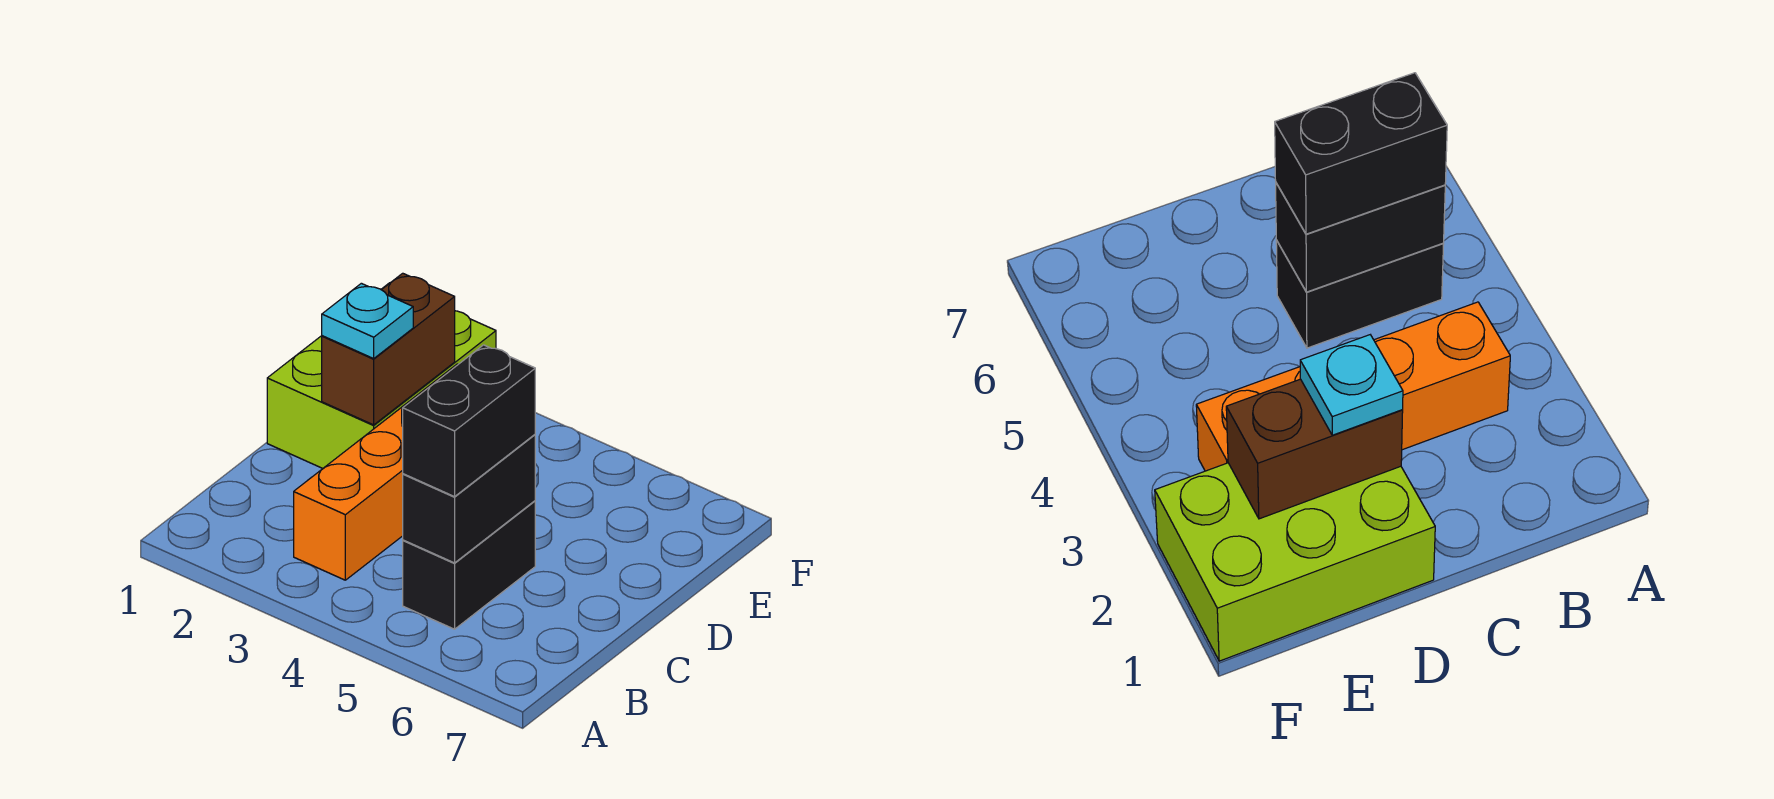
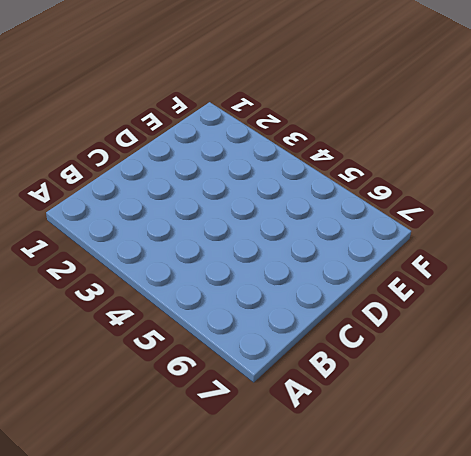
none -> orange 1x4 brick [294,364,458,580]
none -> black 1x2 brick [403,501,535,629]

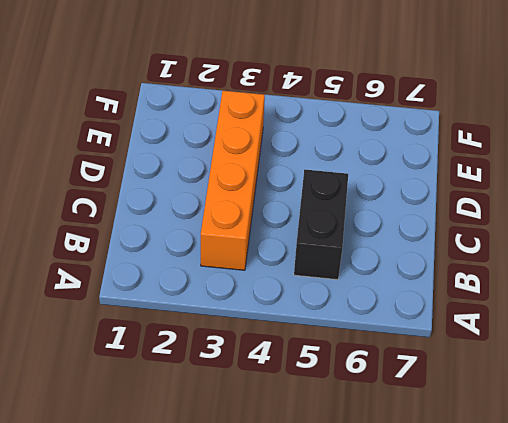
none -> lime 2x3 brick [267,284,496,468]
none -> black 1x2 brick [403,435,535,563]

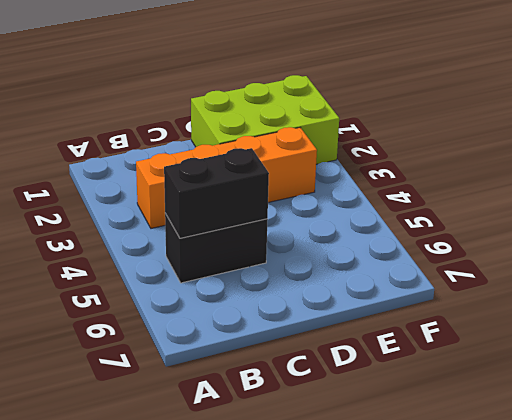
none -> brown 1x2 brick [322,273,455,425]
none -> black 1x2 brick [403,345,535,497]

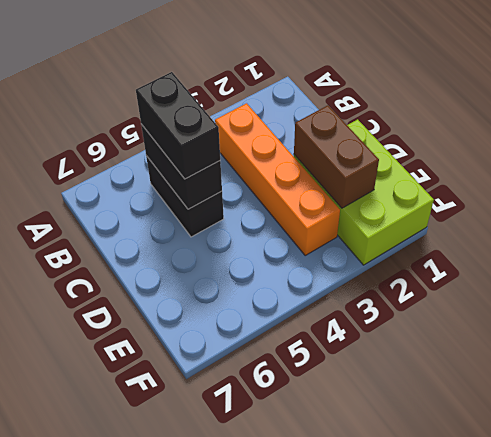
none -> cyan 1x1 plate [322,283,413,359]

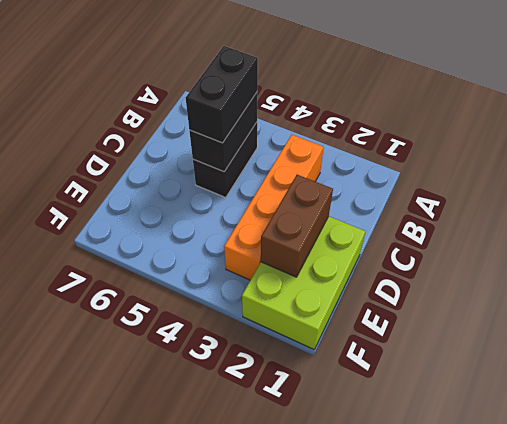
none -> cyan 1x1 plate [322,283,413,359]

